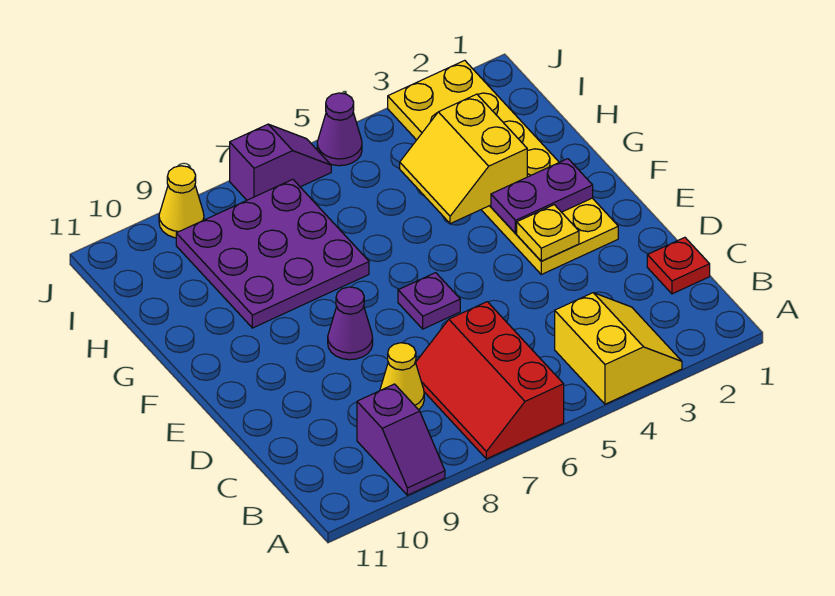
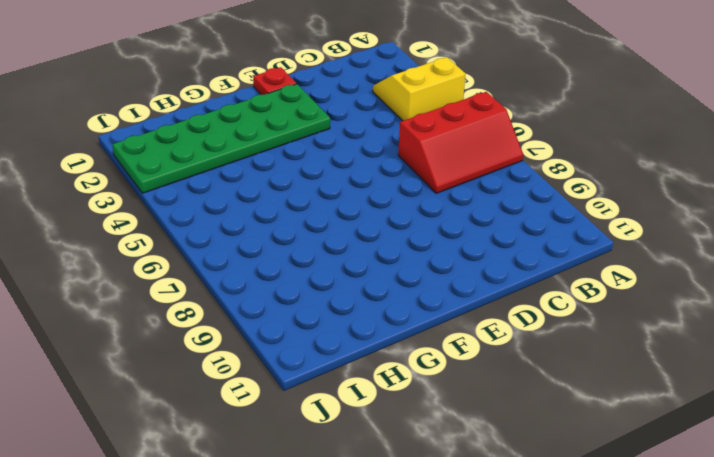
red 1x1 plate [253,67,296,95] -> red 1x1 plate moved to [647,237,710,294]
green 2x6 plate [112,84,330,193] -> yellow 2x6 plate [388,60,618,274]
none -> purple 1x2 slope [357,384,445,495]
none -> yellow 1x1 cone [380,343,424,410]
none -> purple 1x1 plate [398,273,460,329]

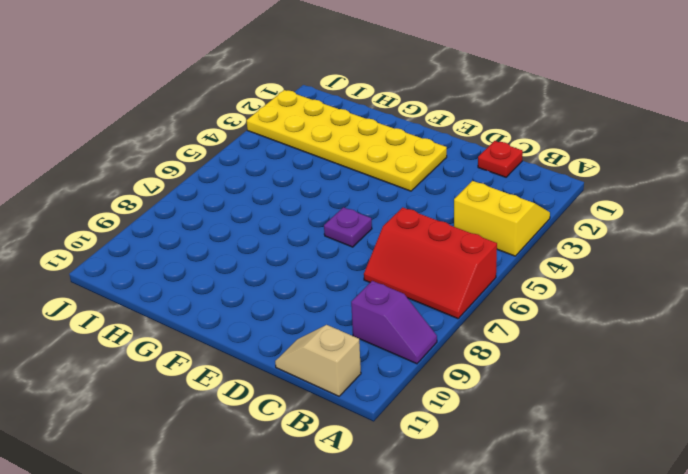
tan 1x2 slope [275,325,361,396] -> none
none -> yellow 1x1 cone [380,343,424,410]
none -> purple 1x1 cone [328,287,373,360]
none -> purple 3x3 plate [176,179,369,328]

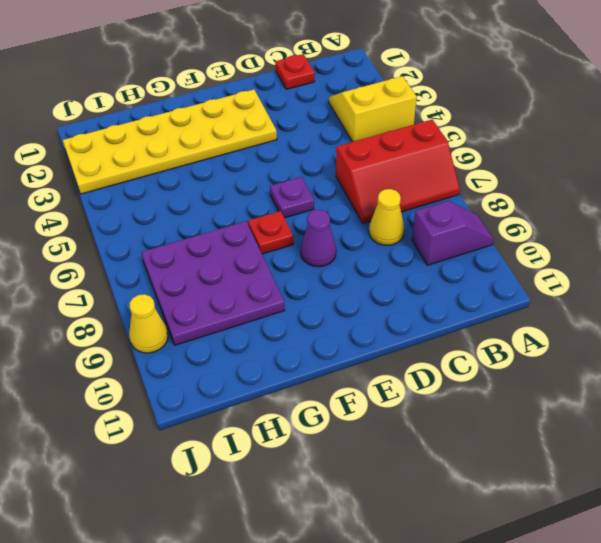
red 1x1 plate [248,211,293,254] -> none
none -> purple 1x1 cone [317,93,362,166]
none -> purple 1x2 slope [230,124,331,200]
none -> yellow 1x1 plate [517,205,579,261]

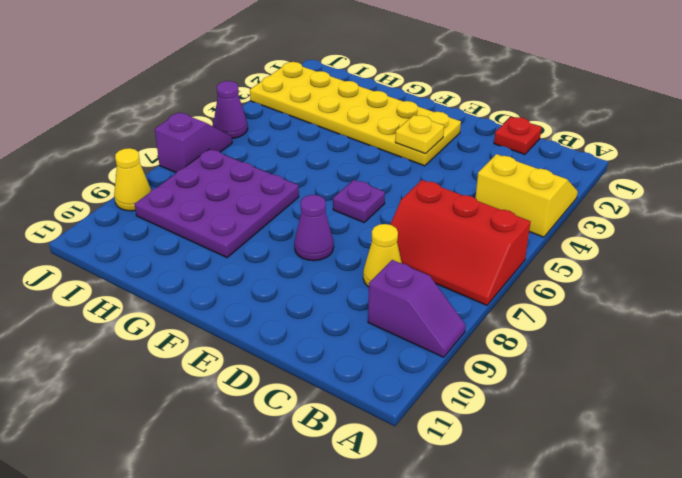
none -> purple 1x2 plate [491,159,593,233]
none -> yellow 2x2 slope [400,94,527,224]

